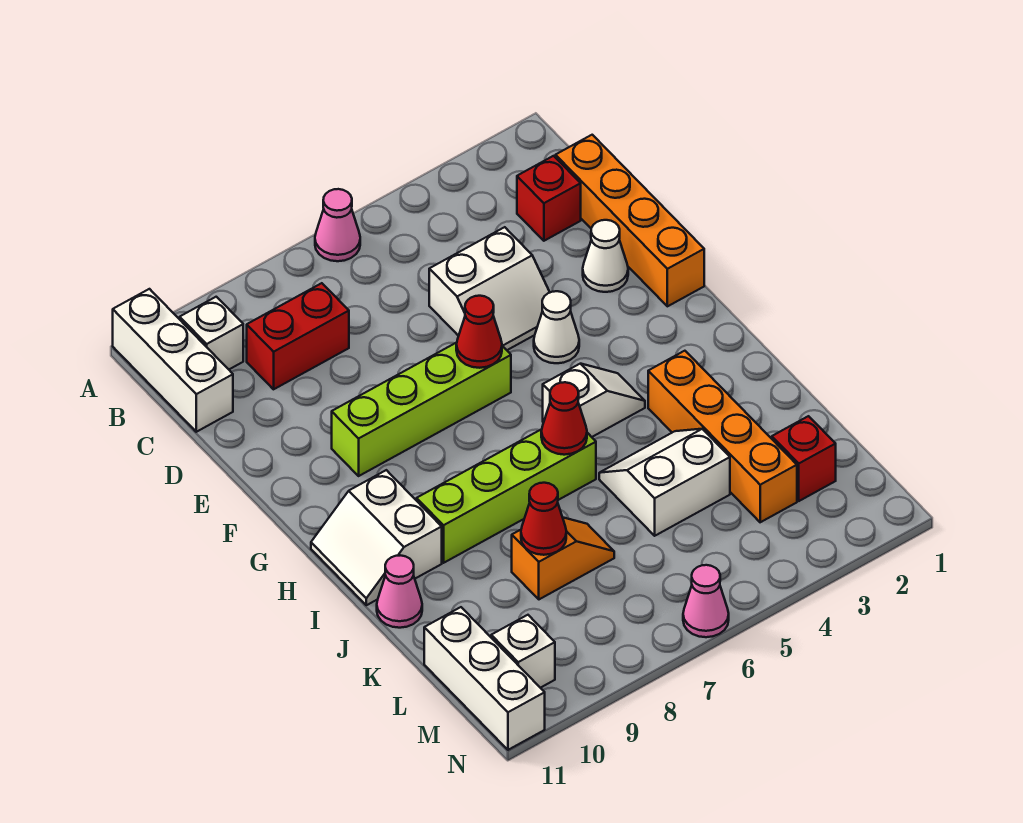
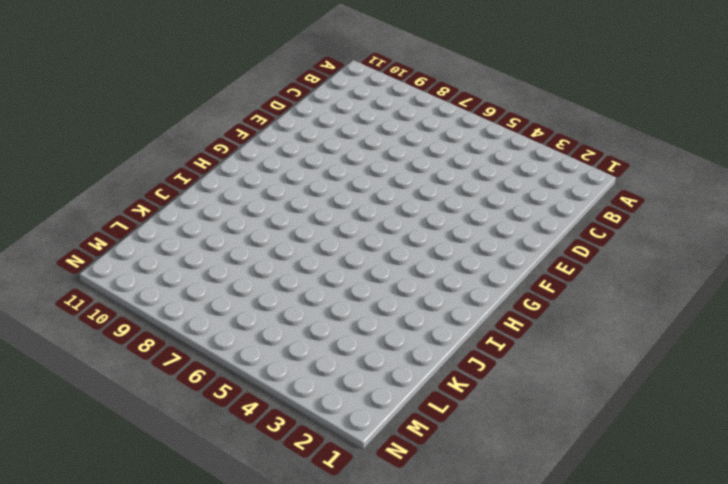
none -> pink 1x1 cone [315,189,360,261]
none -> white 1x3 brick [113,289,233,432]
none -> white 1x1 brick [180,297,243,369]

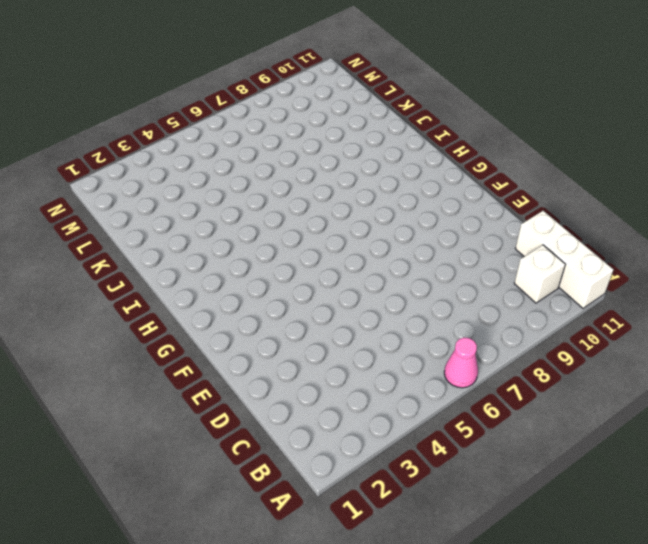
none -> orange 1x4 brick [556,135,704,306]
none -> red 1x1 brick [517,156,581,241]
none -> red 1x2 brick [247,283,349,389]

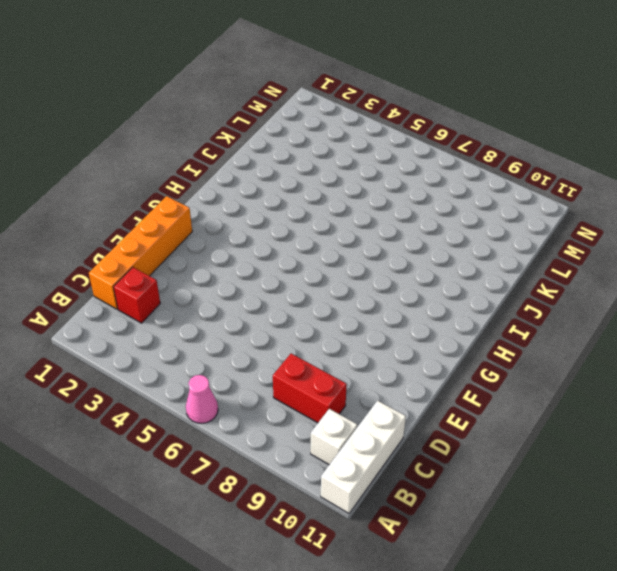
none -> white 2x2 slope [429,227,550,350]
none -> white 1x1 cone [583,220,628,292]
none -> white 1x1 cone [534,291,579,363]

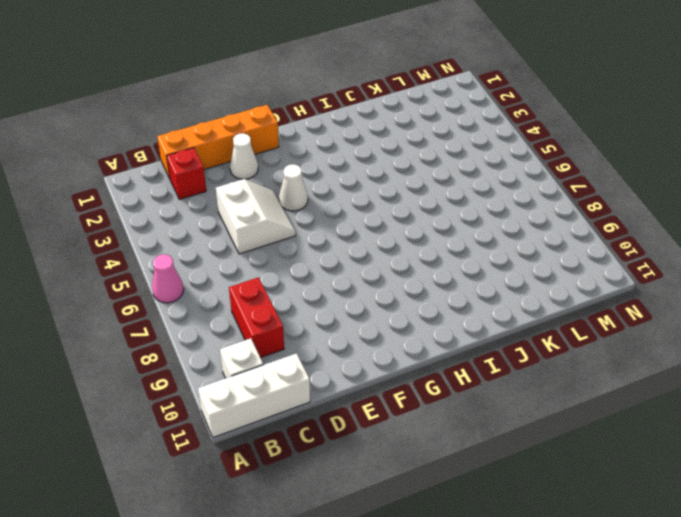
none -> lime 1x4 brick [332,343,511,476]
none -> white 1x2 slope [543,364,645,437]
none -> white 2x2 slope [311,470,442,605]

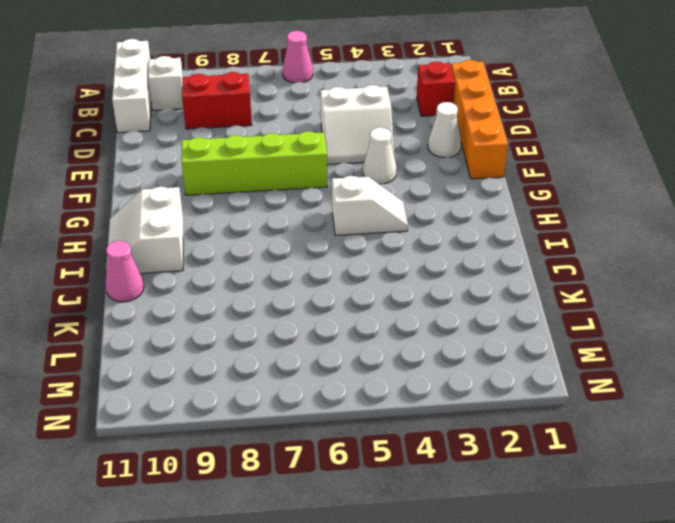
none -> orange 1x4 brick [648,351,797,522]
none -> lime 1x4 brick [417,429,596,563]
none -> white 2x2 slope [599,429,730,536]

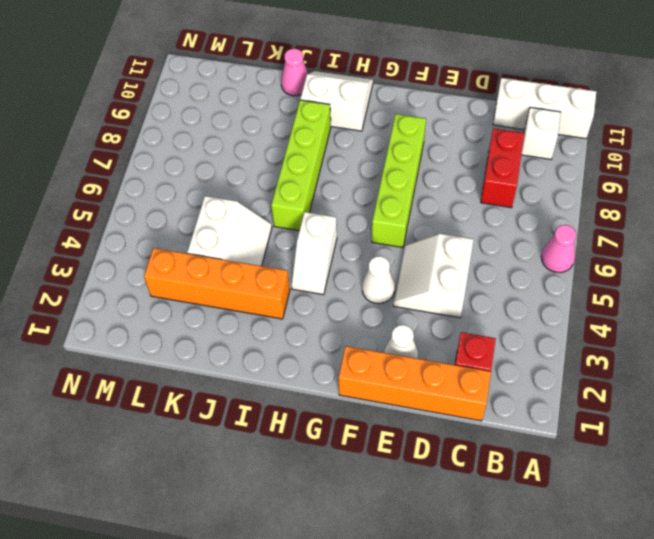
none -> orange 1x2 slope [512,518,614,599]
none -> red 1x1 brick [772,416,836,501]
none -> white 1x3 brick [424,607,545,750]

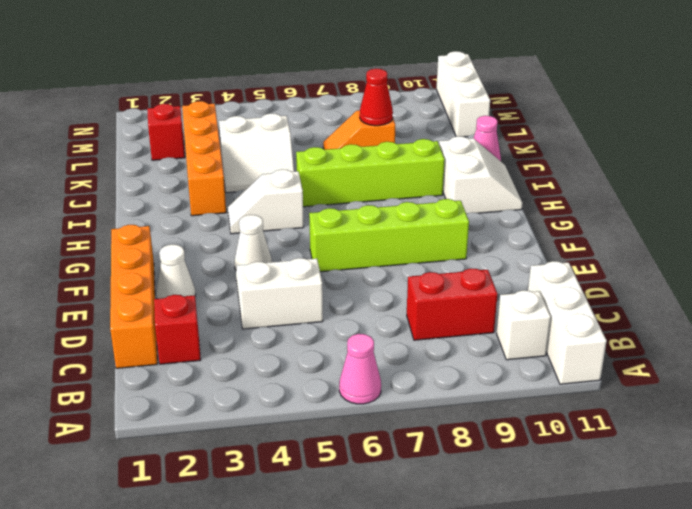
none -> white 1x1 brick [491,615,555,688]
none -> pink 1x1 cone [683,565,729,637]
none -> red 1x1 cone [456,296,502,368]

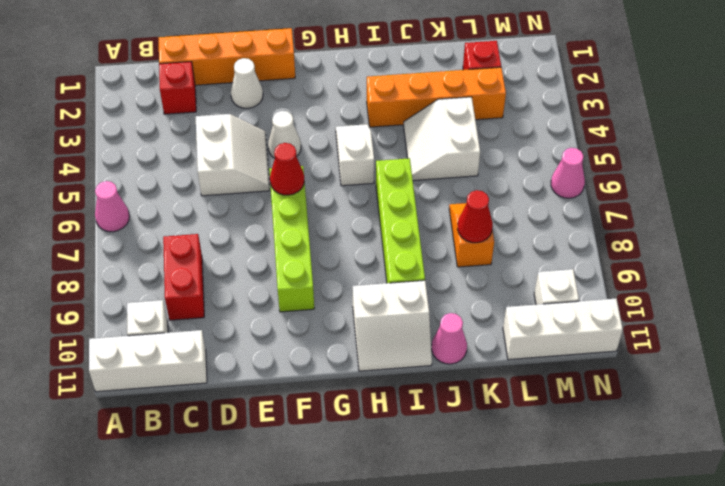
none -> red 1x1 cone [541,382,587,455]

